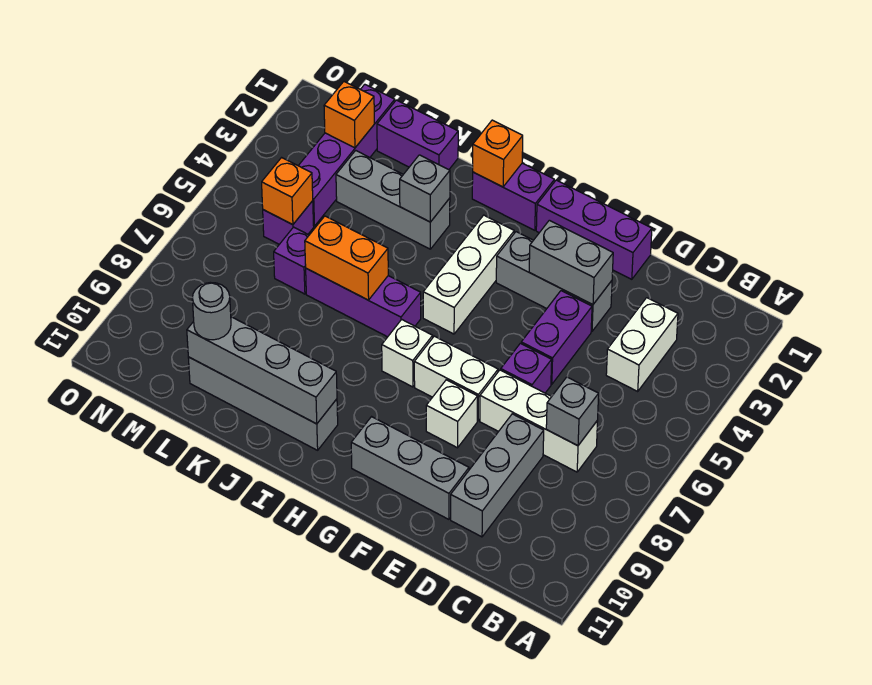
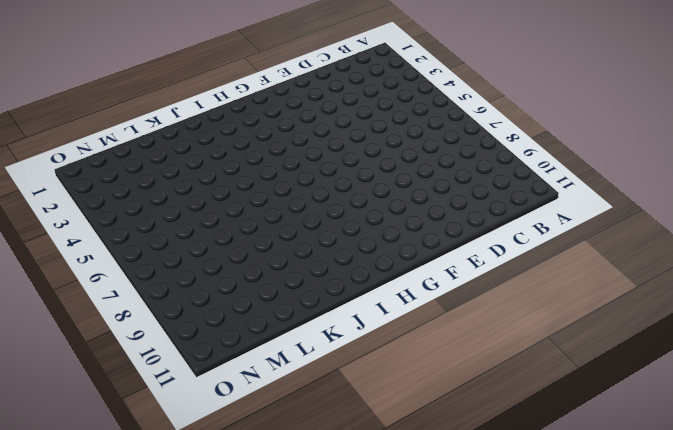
none -> white 1x2 brick [606,298,678,391]
none -> white 1x3 brick [480,370,598,472]
none -> grey 1x3 brick [451,414,544,537]

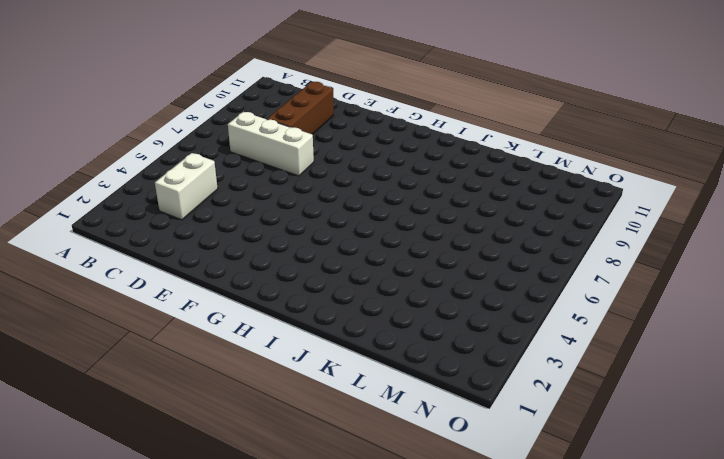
brown 1x3 brick [267,82,334,134] -> grey 1x3 brick [451,414,544,537]
none -> purple 1x3 brick [536,180,652,279]
none -> grey 1x3 brick [496,232,612,331]
none -> purple 1x2 brick [521,291,592,384]

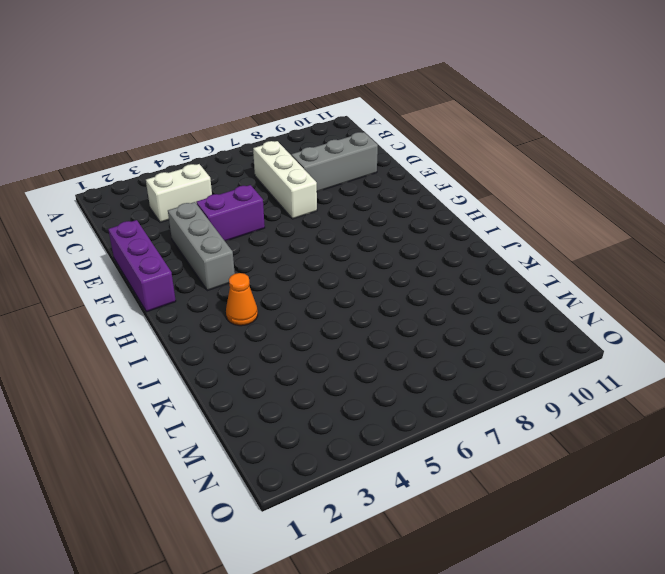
orange 1x1 cone [226,273,258,326] -> none
none -> purple 1x1 brick [501,343,552,393]
none -> grey 1x3 brick [351,417,469,519]
none -> white 1x2 brick [414,336,498,421]

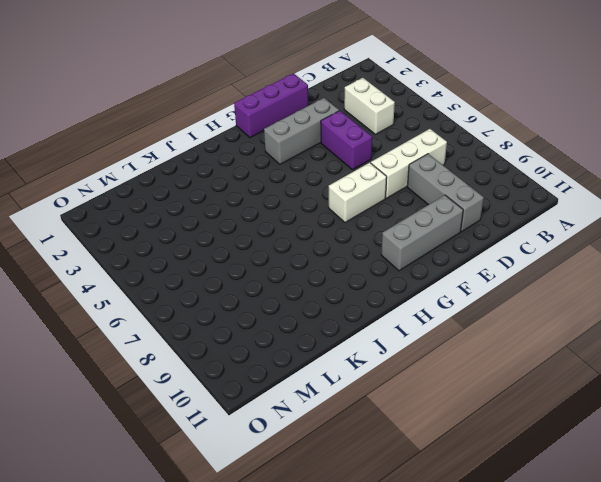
none -> purple 1x1 brick [501,343,552,393]
none -> white 1x1 brick [426,380,478,448]
none -> purple 1x2 brick [472,163,554,230]

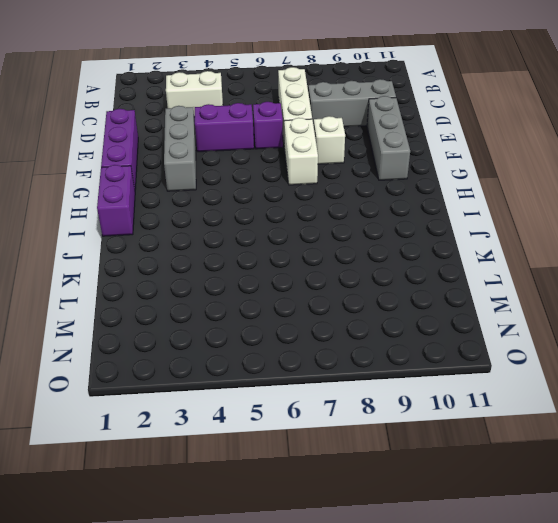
none -> white 1x3 brick [423,215,514,334]
none -> white 1x1 brick [382,320,433,387]
none -> purple 1x3 brick [306,269,421,337]

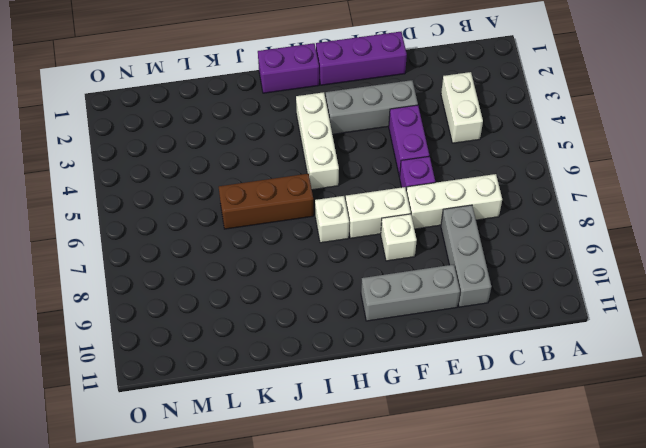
brown 1x3 brick [219,174,314,229] -> purple 1x3 brick [306,269,421,337]
none -> grey 1x4 brick [188,357,338,450]
none -> grey 1x3 brick [336,150,450,249]
none -> purple 1x2 brick [377,100,458,170]

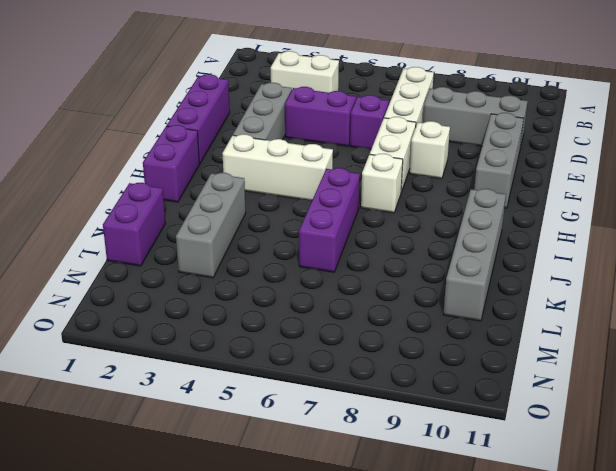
none -> purple 1x1 brick [274,227,309,294]
none -> purple 1x4 brick [298,84,395,226]
none -> purple 1x1 brick [263,201,314,244]

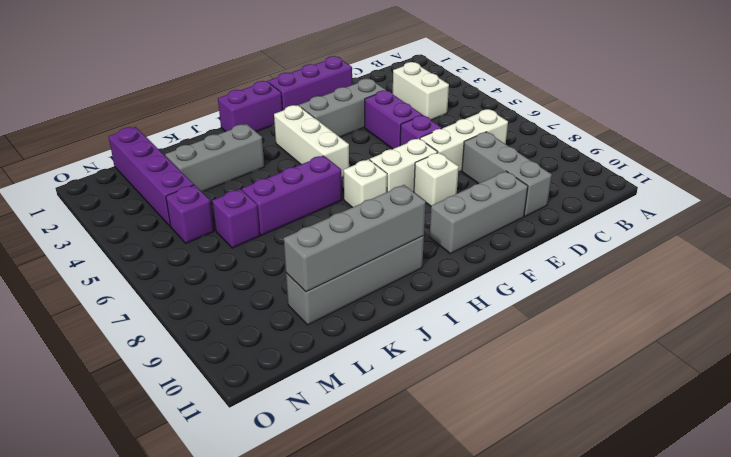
none -> purple 1x2 brick [377,100,458,170]
none -> grey 1x1 brick [546,377,599,446]
none -> grey 1x2 brick [529,220,613,305]

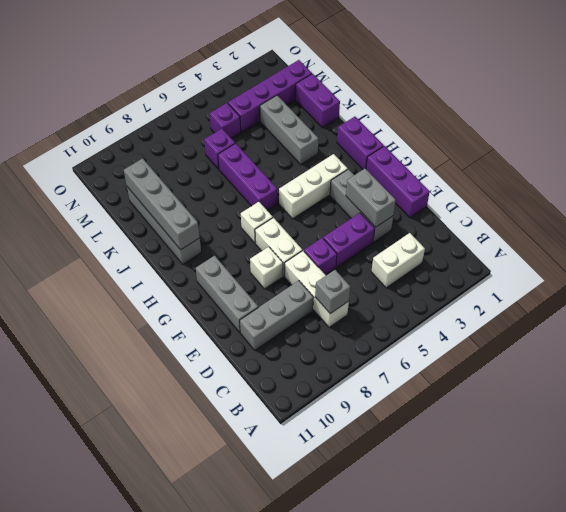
none -> orange 1x1 brick [473,120,523,187]
none -> grey 1x1 brick [400,155,450,222]
none -> orange 1x2 brick [305,216,388,300]

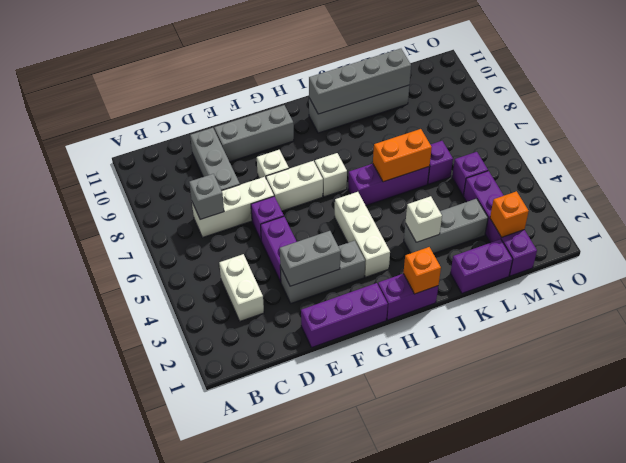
white 1x1 brick [405,196,442,242] -> grey 1x1 brick [400,155,450,222]
none -> orange 1x1 brick [262,158,313,225]
none -> grey 1x1 round brick [192,282,231,340]

